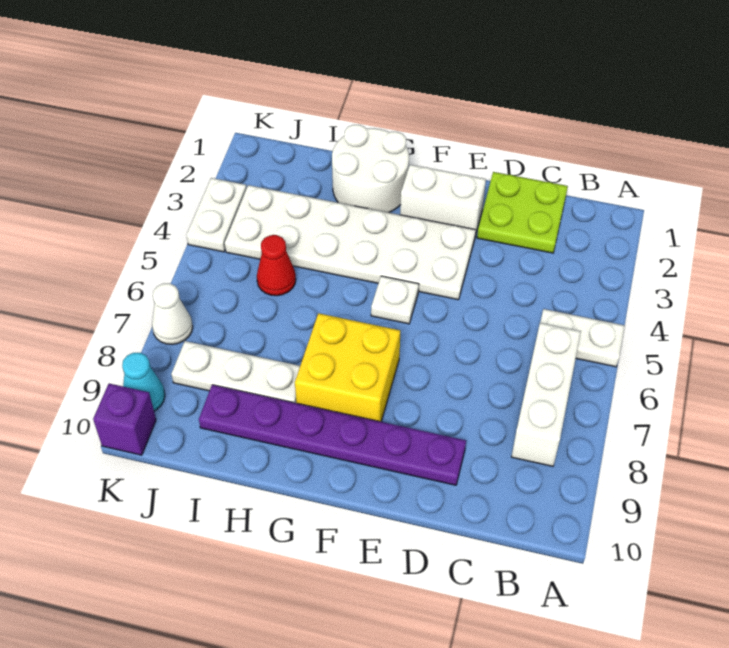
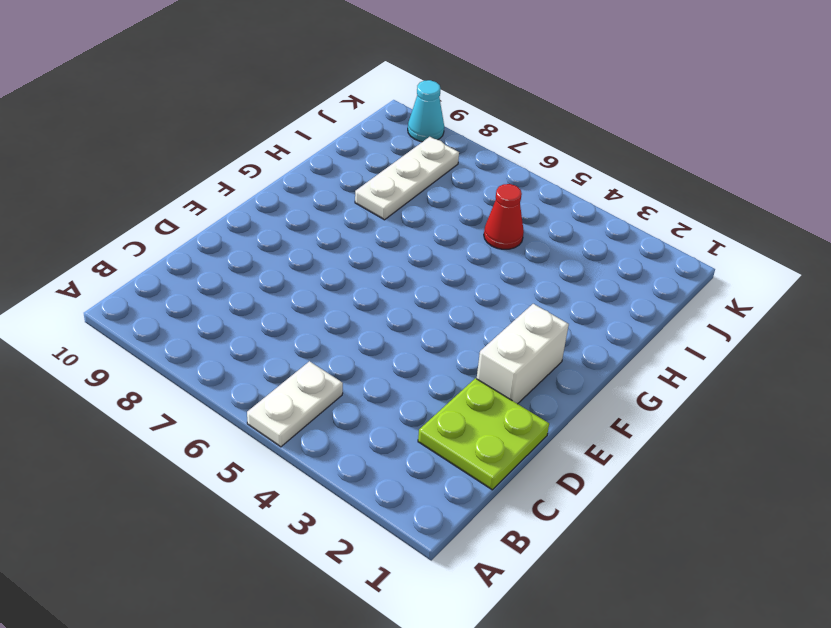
none -> white 1x3 brick [512,323,581,466]
none -> purple 1x6 plate [199,385,466,485]
none -> white 2x6 plate [225,185,476,300]

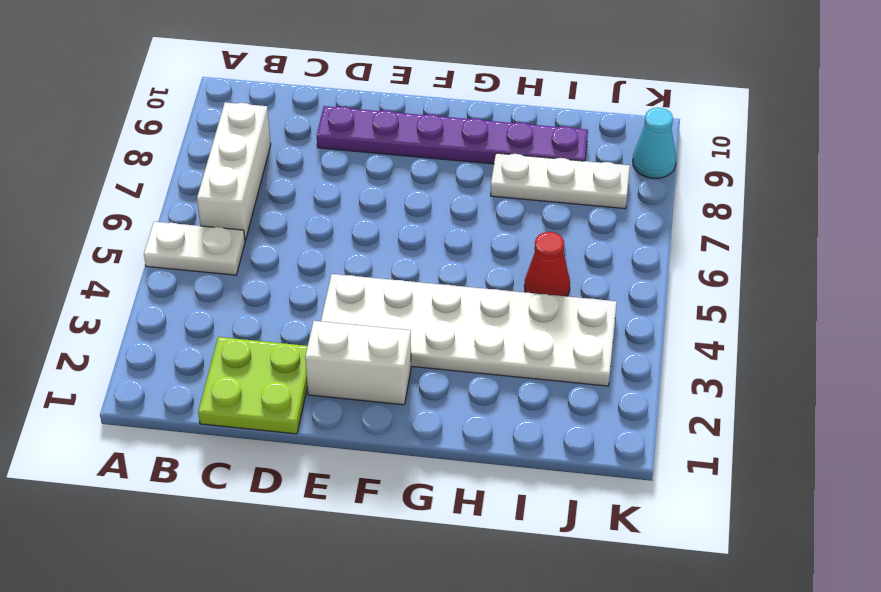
none -> white 1x1 plate [371,276,419,324]
none -> yellow 2x2 brick [295,313,400,422]
none -> white 2x2 round brick [332,125,409,213]

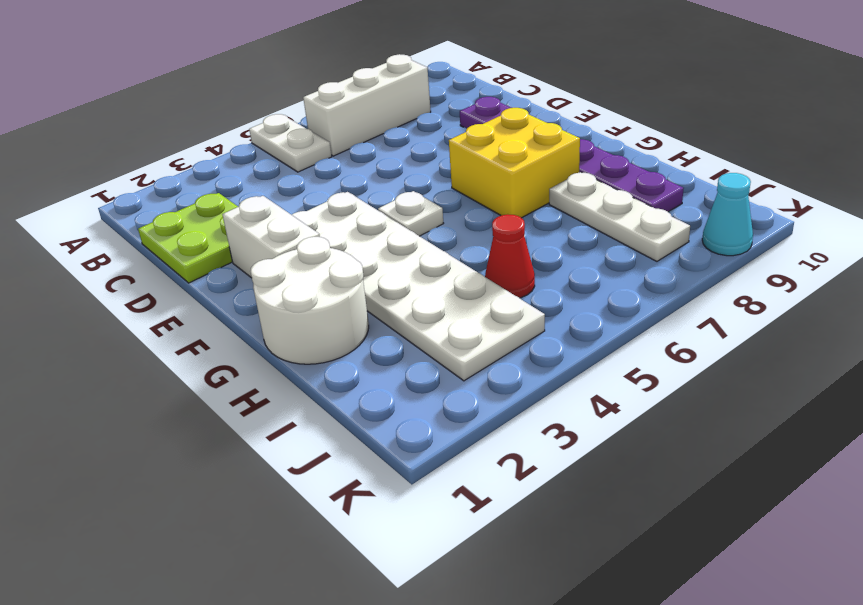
none -> white 1x2 plate [186,178,247,252]
none -> white 1x1 cone [152,283,193,344]
none -> purple 1x1 brick [93,384,156,455]

